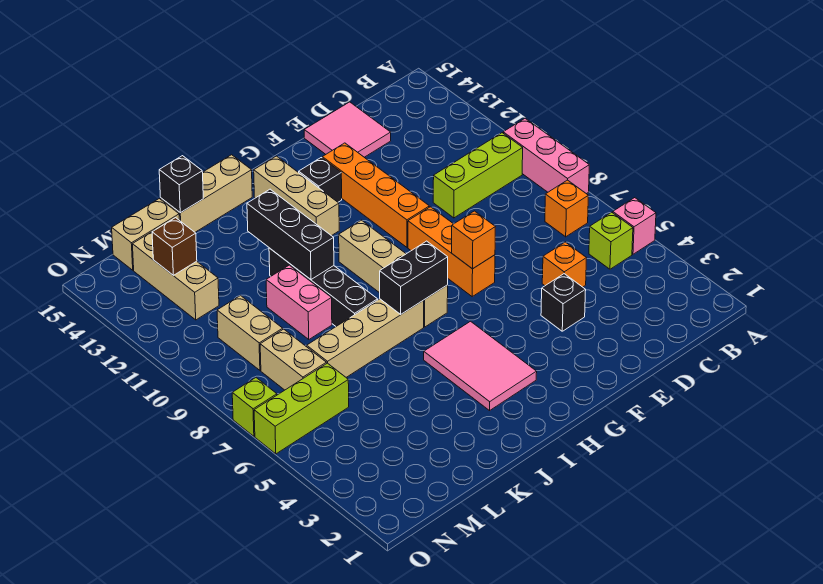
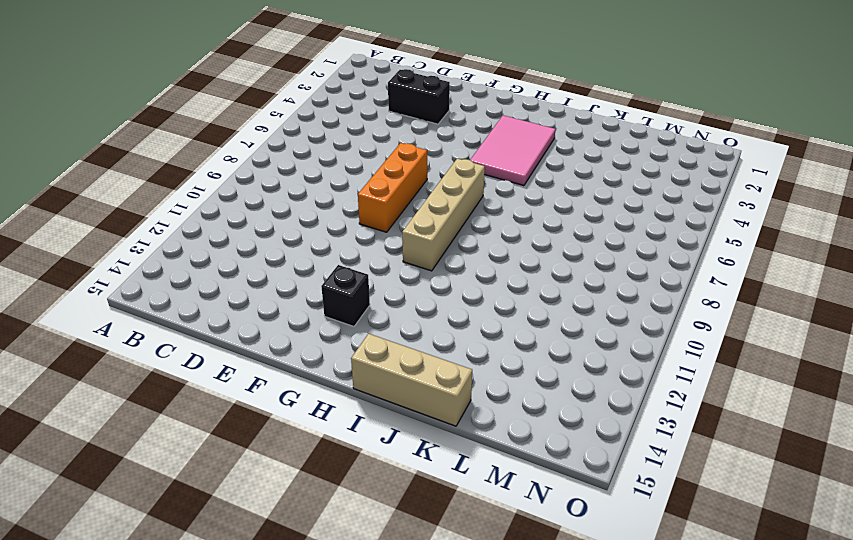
black 1x2 brick [388,69,450,124] -> black 1x2 brick moved to [380,241,448,314]
none -> pink 1x1 brick [613,198,656,254]
none -> pink 1x3 brick [503,118,589,194]
none -> lime 1x1 brick [589,212,633,269]

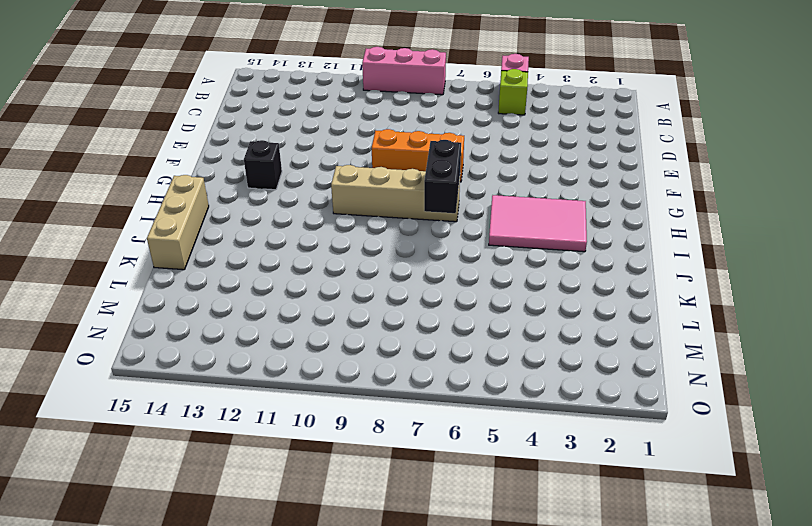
none -> orange 1x1 brick [545,180,588,237]
none -> lime 1x3 brick [433,133,523,218]
none -> orange 1x1 brick [542,242,587,287]

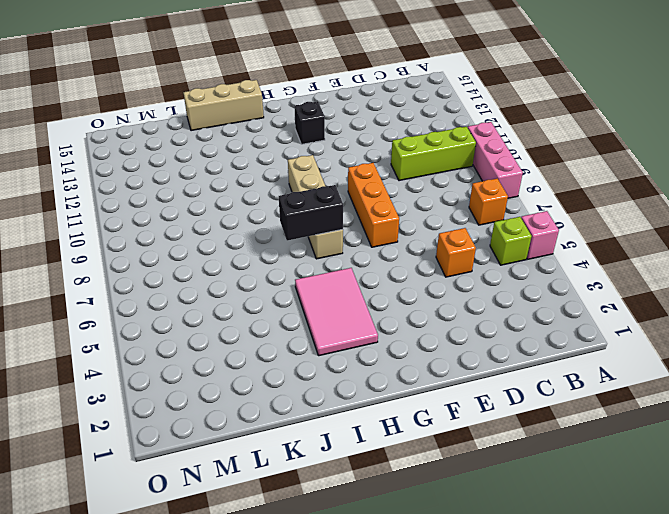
none -> pink 2x2 tile [304,102,391,157]
none -> black 1x1 brick [541,274,586,331]
none -> orange 1x4 brick [322,143,429,247]

